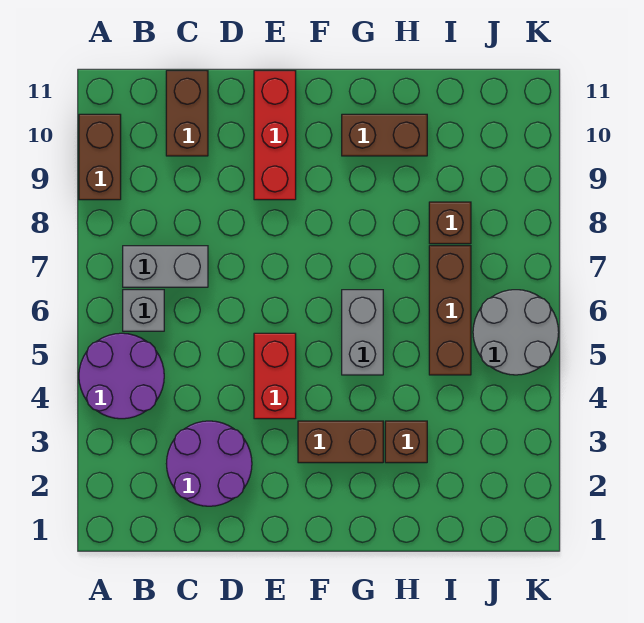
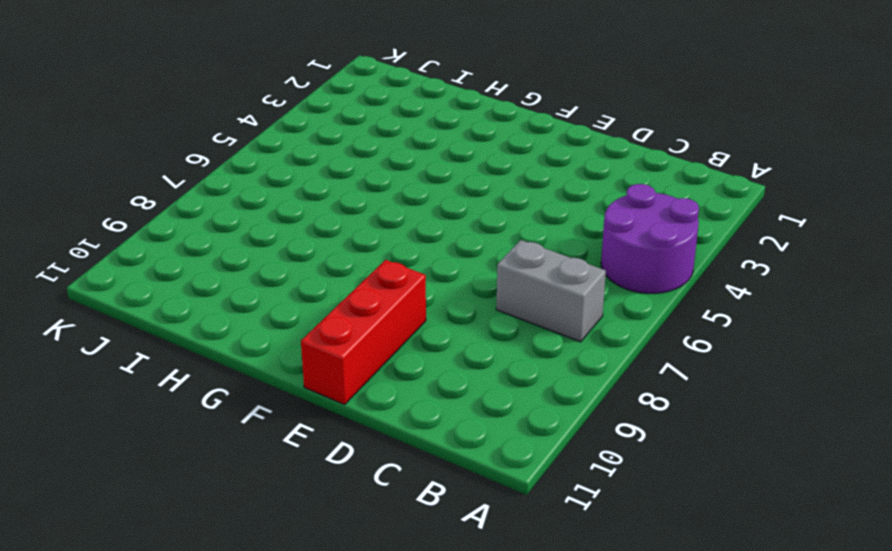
none -> brown 1x2 brick [79,114,121,200]
none -> grey 1x1 brick [123,290,164,331]
none -> purple 2x2 round brick [166,421,252,506]

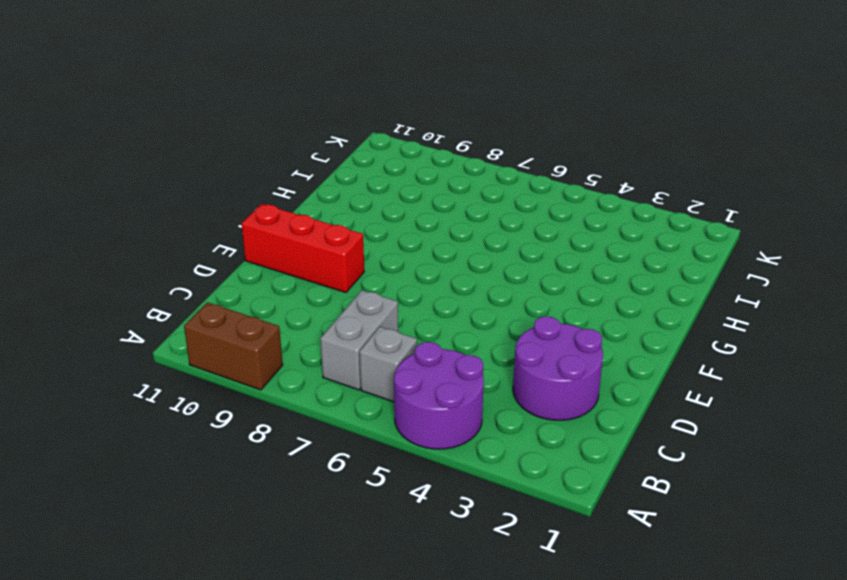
none -> brown 1x2 brick [166,71,208,156]
none -> red 1x2 brick [254,333,296,419]
none -> brown 1x2 brick [298,421,383,463]

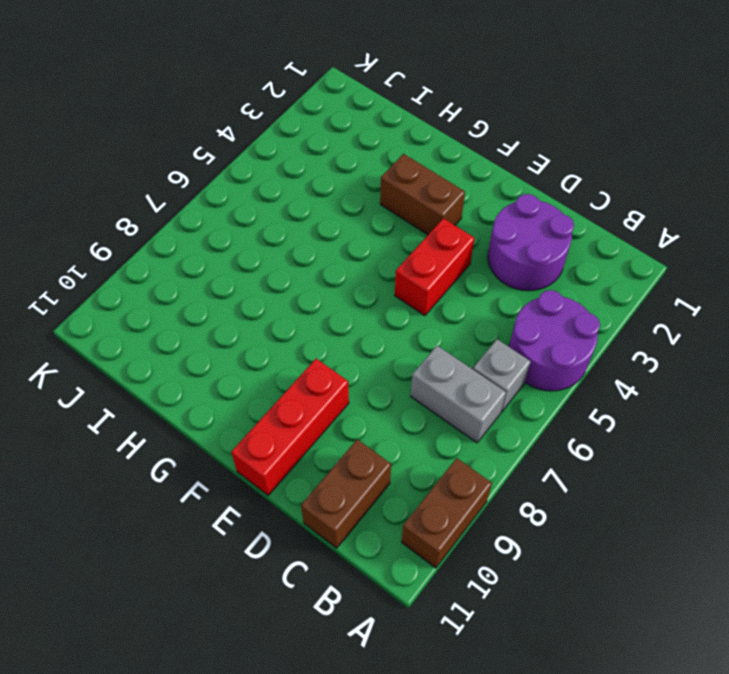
none -> grey 1x2 brick [342,290,383,375]
none -> brown 1x2 brick [342,114,427,156]
none -> brown 1x1 brick [385,421,427,463]

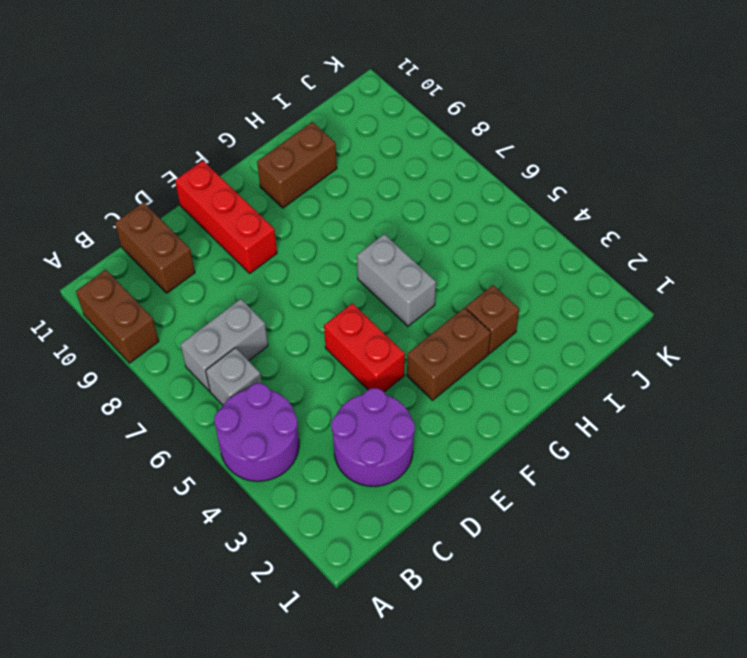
none -> brown 1x3 brick [429,246,471,375]
none -> brown 1x1 brick [429,202,471,244]
none -> grey 2x2 round brick [473,290,559,375]

